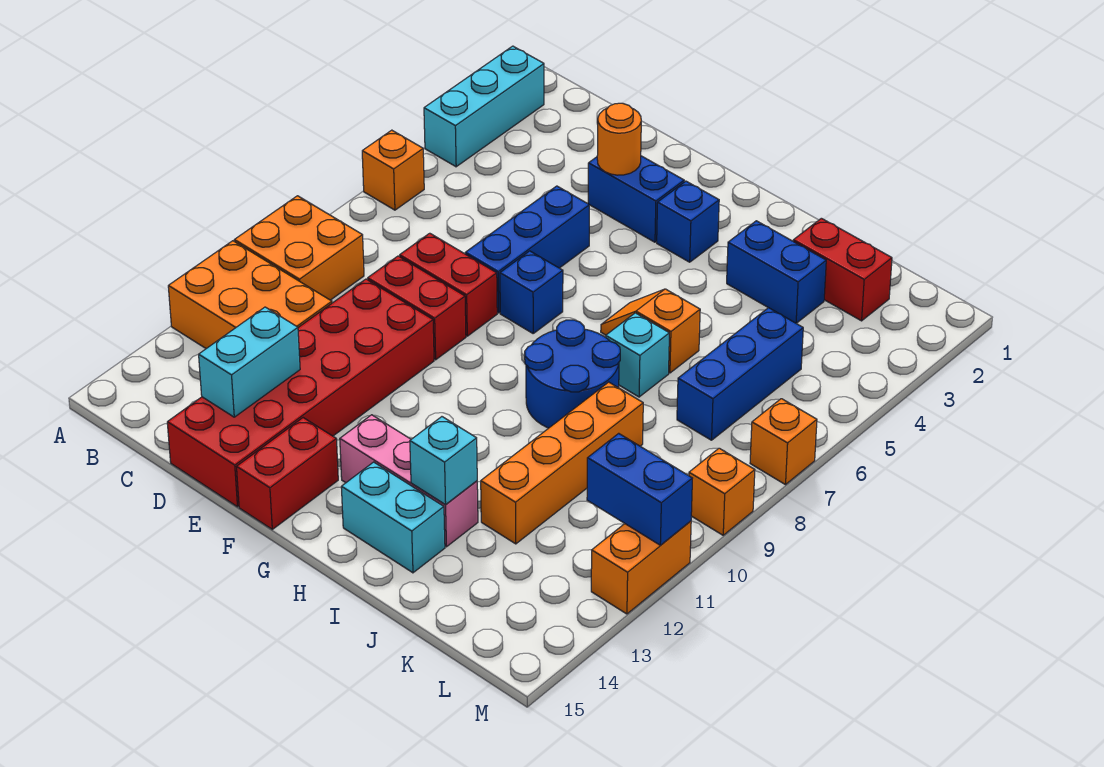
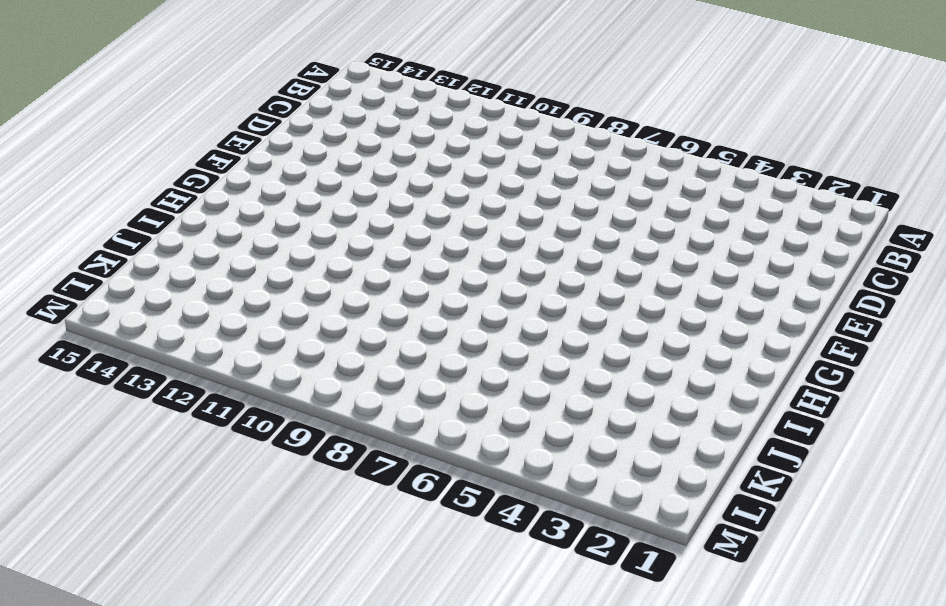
none -> cyan 1x3 brick [424,46,544,167]
none -> orange 1x1 brick [362,130,424,210]
none -> orange 2x2 brick [234,196,364,300]

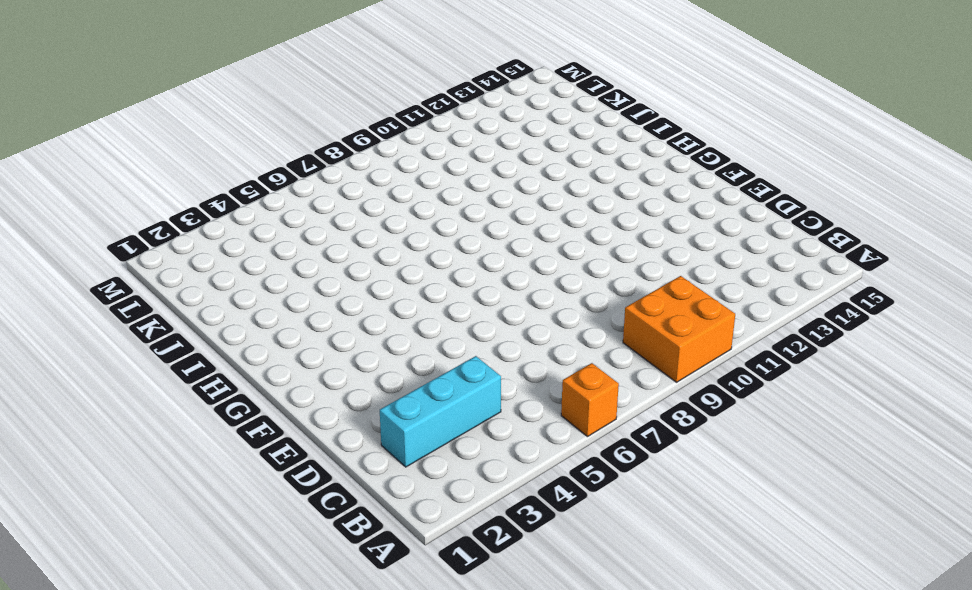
cyan 1x3 brick [380,356,501,467] -> cyan 1x3 brick moved to [424,46,544,167]
none -> orange 2x3 brick [168,241,332,349]
none -> red 1x2 brick [400,233,497,336]
none -> red 1x2 brick [368,256,466,360]

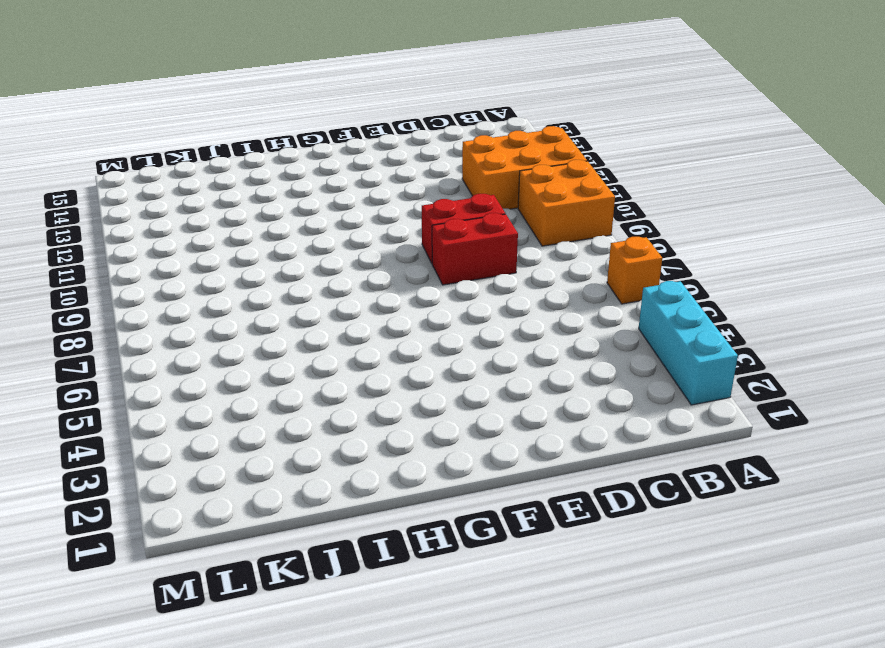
none -> red 2x6 brick [167,279,434,507]
none -> blue 1x2 brick [588,156,684,242]
none -> blue 1x3 brick [465,186,589,313]

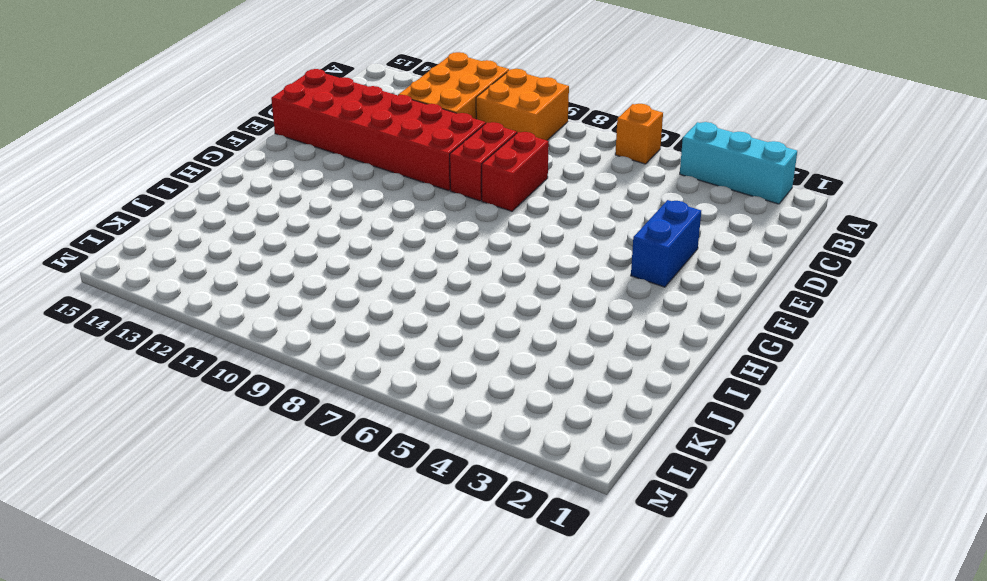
none -> blue 1x3 brick [465,186,589,313]
none -> blue 1x1 brick [500,251,563,333]
none -> red 1x2 brick [237,418,338,529]

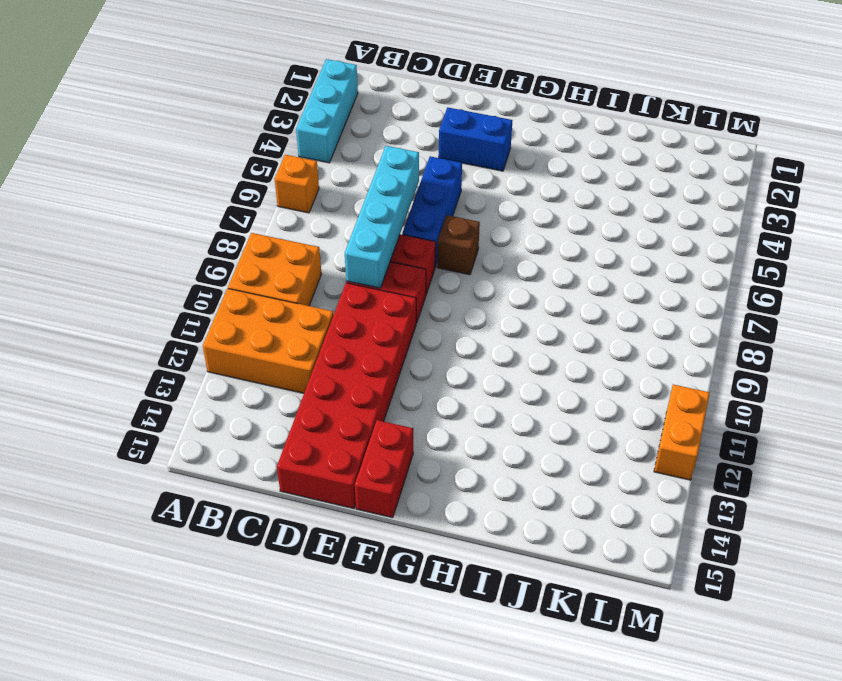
cyan 1x4 brick [345,146,419,288] -> none
brown 1x1 brick [437,215,480,275] -> blue 1x1 brick [500,251,563,333]
none -> blue 1x1 brick [657,181,719,262]
none -> pink 1x3 brick [340,415,478,547]
none -> orange 1x2 slope [601,289,700,373]

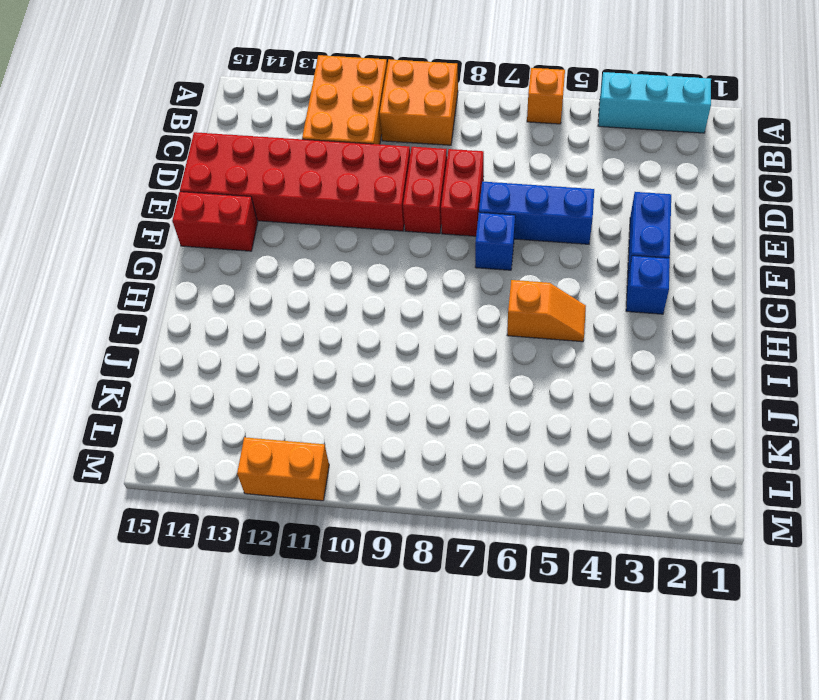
orange 1x2 slope [507,280,586,342] -> orange 1x2 slope turned to [601,289,700,373]
none -> pink 1x3 brick [340,415,478,547]
none -> blue 2x2 round brick [525,320,620,428]
none -> cyan 1x2 brick [341,462,445,573]

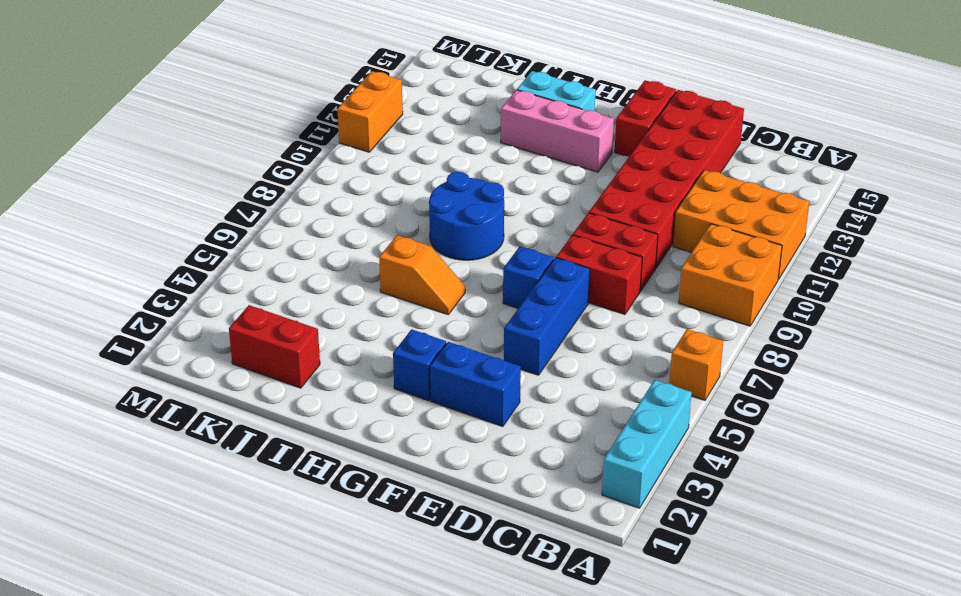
none -> blue 1x2 brick [727,221,826,323]
none -> cyan 1x1 brick [606,313,669,397]
none -> orange 1x4 brick [481,382,643,544]

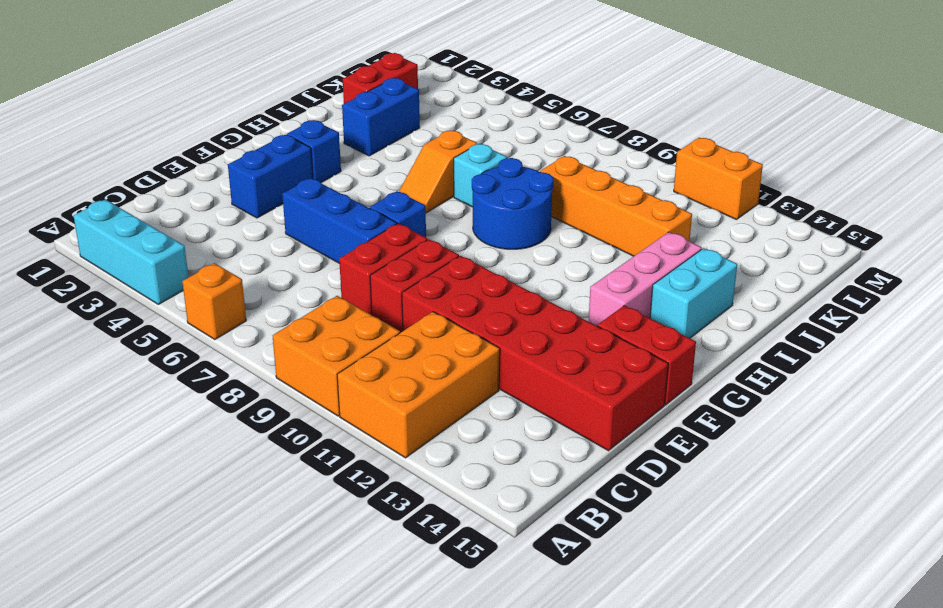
none -> blue 1x3 brick [677,308,803,440]
none -> orange 1x1 brick [750,399,817,485]
none -> orange 1x1 brick [689,448,755,535]

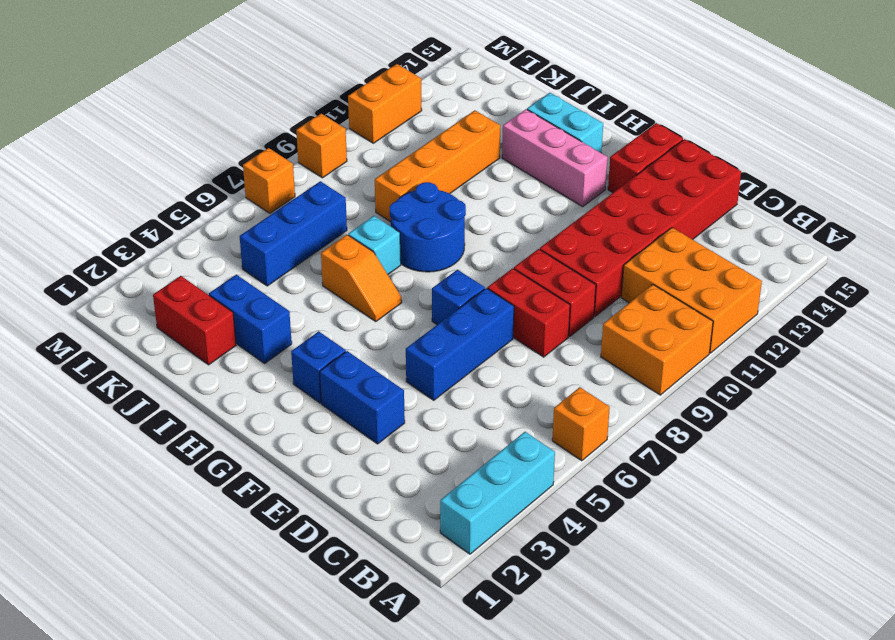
none -> cyan 1x2 brick [199,307,300,417]
none -> orange 1x1 round brick [597,103,641,175]
none -> cyan 1x1 brick [410,417,477,505]

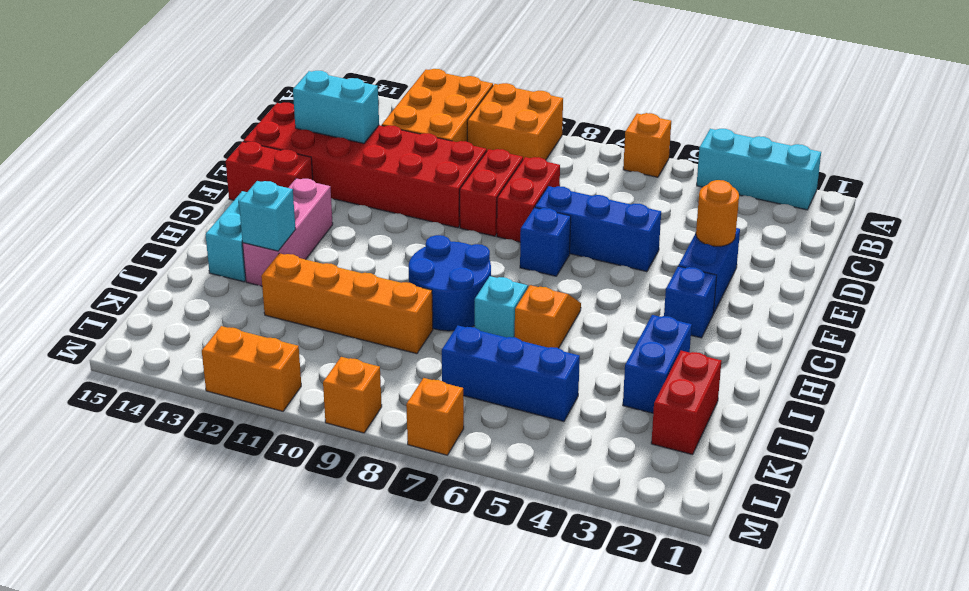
none -> blue 1x2 brick [587,433,692,545]

